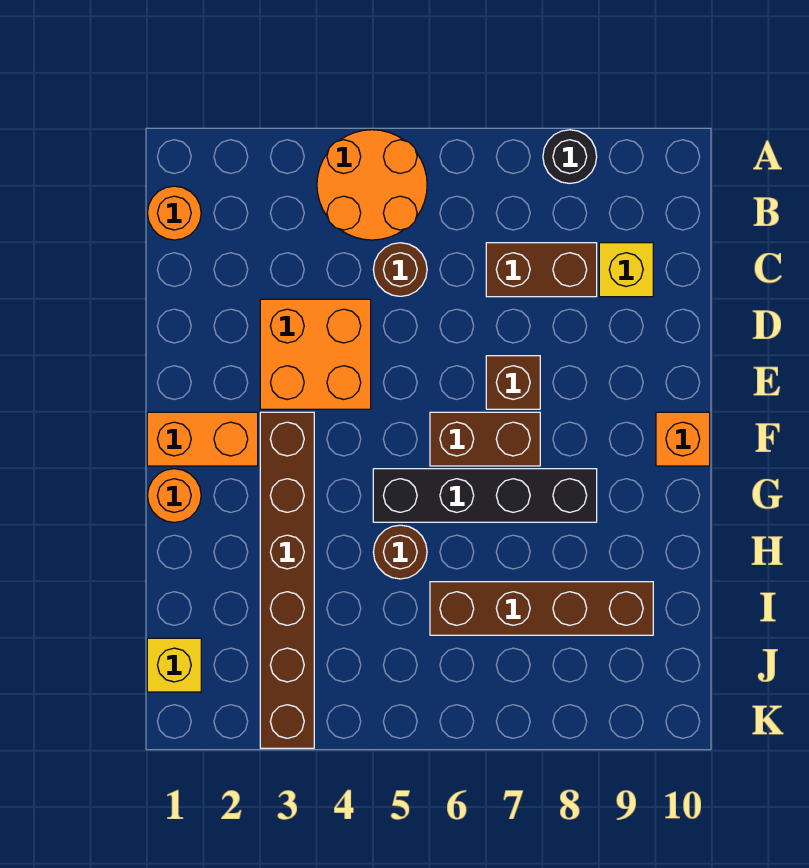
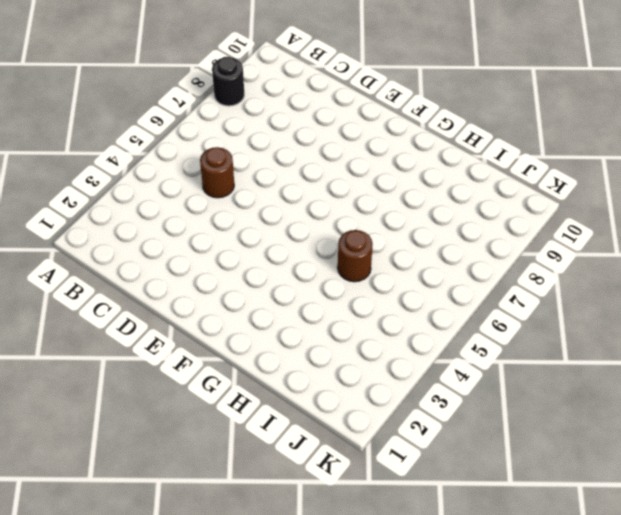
none -> orange 2x2 round brick [317,130,427,240]
none -> orange 1x1 round brick [148,186,201,240]
none -> brown 1x2 brick [486,243,597,297]

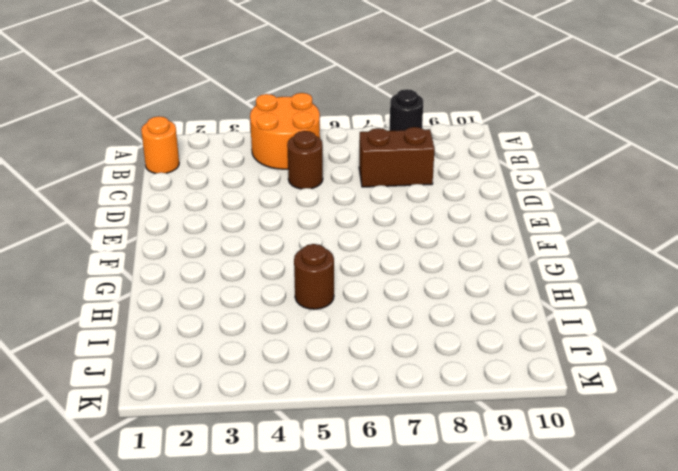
none -> yellow 1x1 brick [599,243,653,297]
none -> orange 2x2 brick [260,299,371,409]
none -> brown 1x1 brick [486,356,540,409]

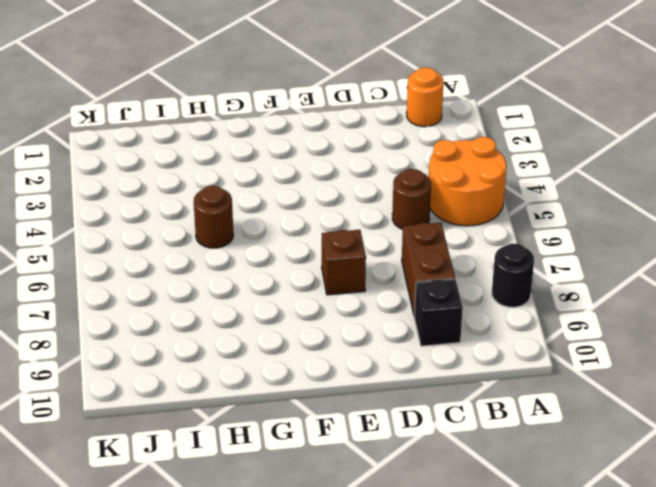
black 1x1 brick [414,279,463,346] -> yellow 1x1 brick [599,243,653,297]
none -> orange 2x2 brick [260,299,371,409]
none -> orange 1x2 brick [147,412,258,466]
none -> brown 1x6 brick [260,412,314,748]

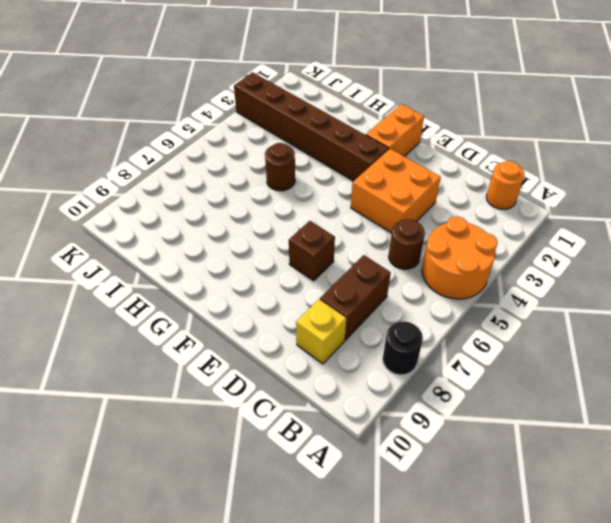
none -> brown 1x2 brick [430,412,540,466]
none -> orange 1x1 brick [656,412,710,466]
none -> orange 1x1 round brick [147,469,201,522]

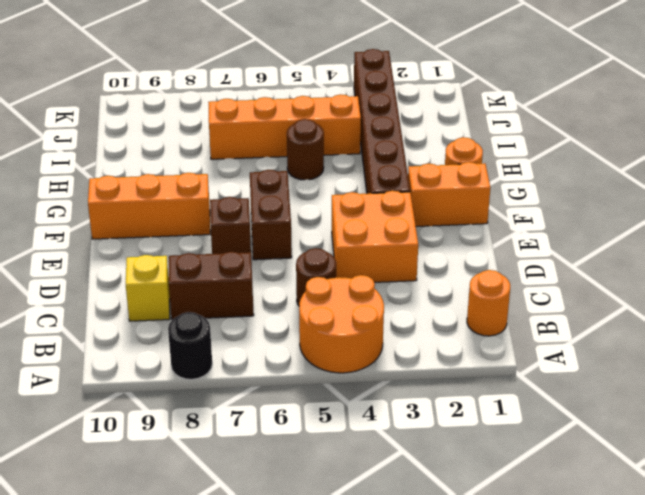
brown 1x2 brick [250,170,292,260] -> brown 1x2 brick turned to [430,412,540,466]
orange 1x3 brick [88,173,210,239] -> orange 1x1 brick [656,412,710,466]
orange 1x4 brick [208,94,361,159] -> brown 1x4 brick [430,582,653,635]
none -> black 1x4 brick [373,469,597,522]
none -> yellow 1x1 brick [147,638,201,692]

